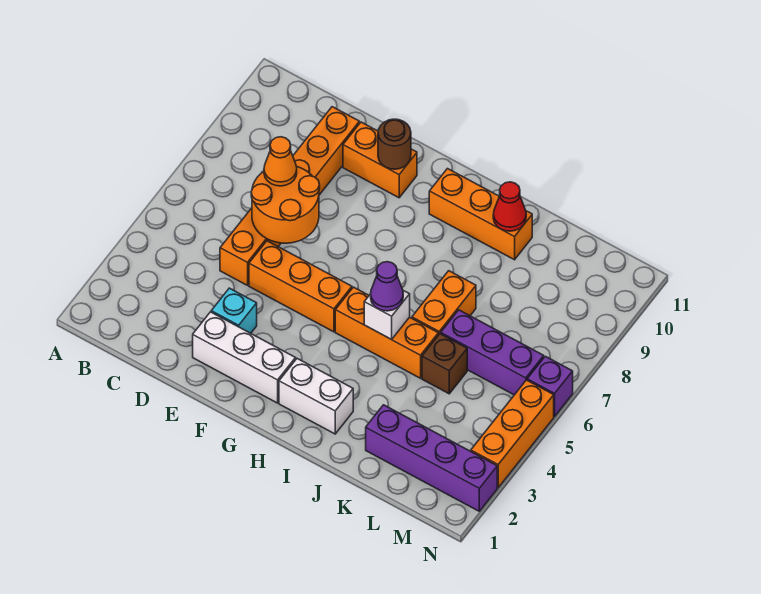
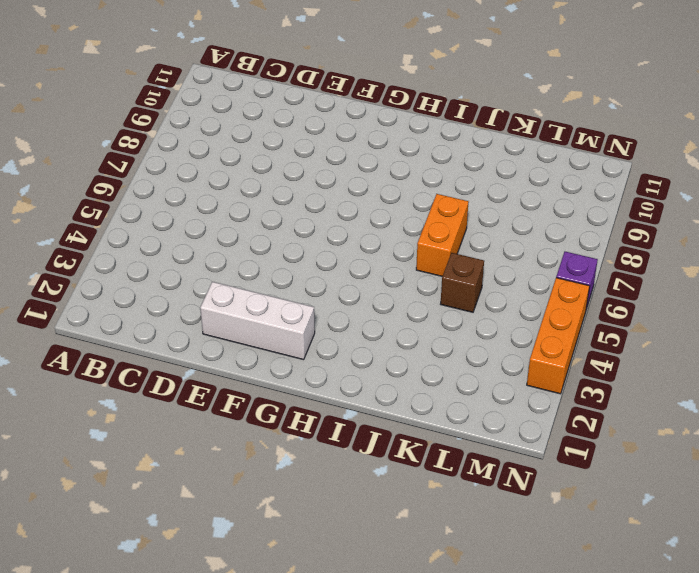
none -> orange 1x6 brick [220,107,359,285]
none -> cyan 1x1 brick [211,288,257,333]
none -> orange 1x3 brick [249,241,352,332]

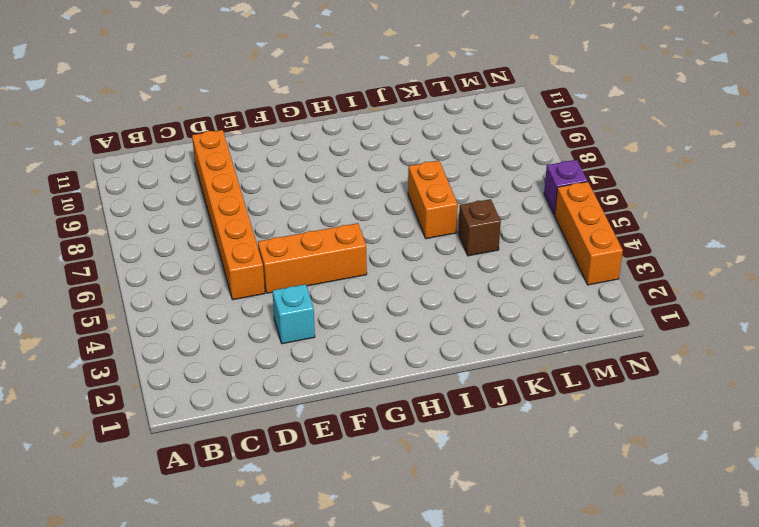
none -> white 1x3 brick [193,312,296,403]
none -> orange 1x2 brick [343,122,417,198]
none -> white 1x2 brick [279,359,353,434]

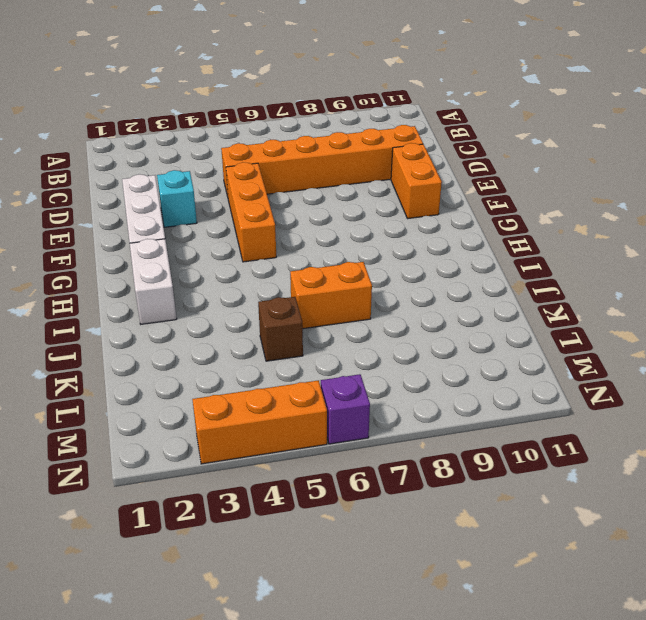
none -> orange 1x3 brick [335,287,438,378]
none -> orange 1x3 brick [429,169,532,260]
none -> purple 1x4 brick [366,405,497,511]

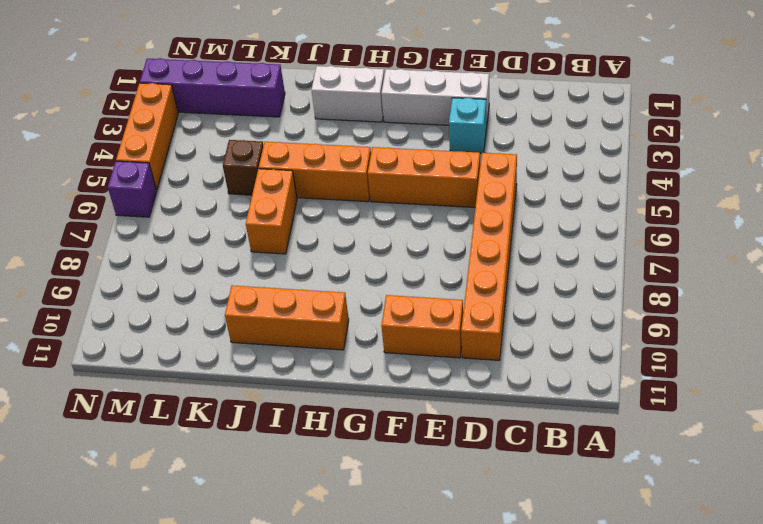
none -> purple 1x3 brick [441,310,544,395]
none -> orange 2x2 round brick [251,166,320,243]
none -> brown 1x1 round brick [378,119,411,169]

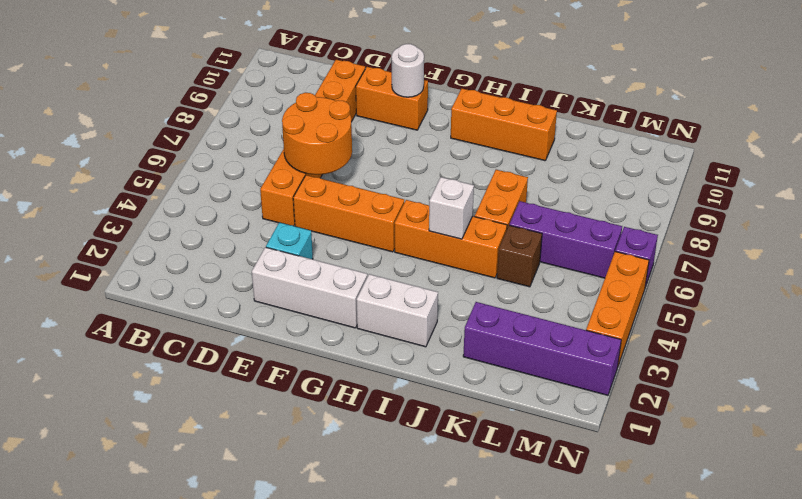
white 1x1 round brick [392,44,424,97] -> brown 1x1 round brick [378,119,411,169]
none -> red 1x1 cone [493,182,526,231]
none -> orange 1x1 cone [264,137,297,186]
none -> purple 1x1 cone [371,262,403,311]

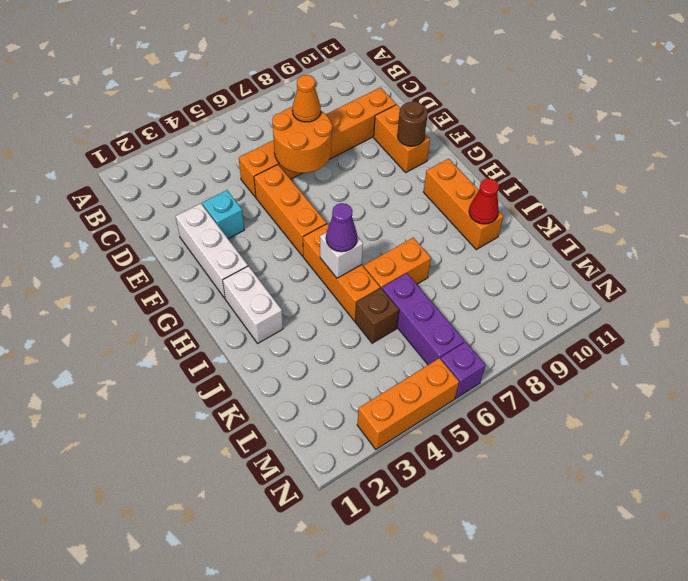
none -> purple 1x4 brick [366,405,497,511]

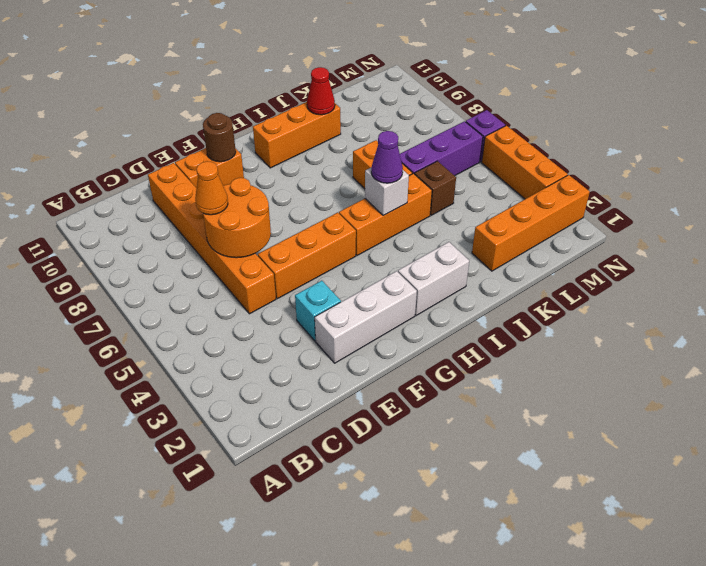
orange 1x4 brick [472,175,590,271] -> purple 1x4 brick [366,405,497,511]

